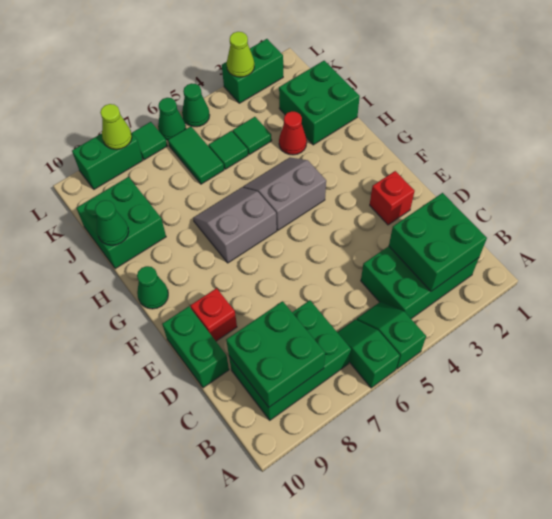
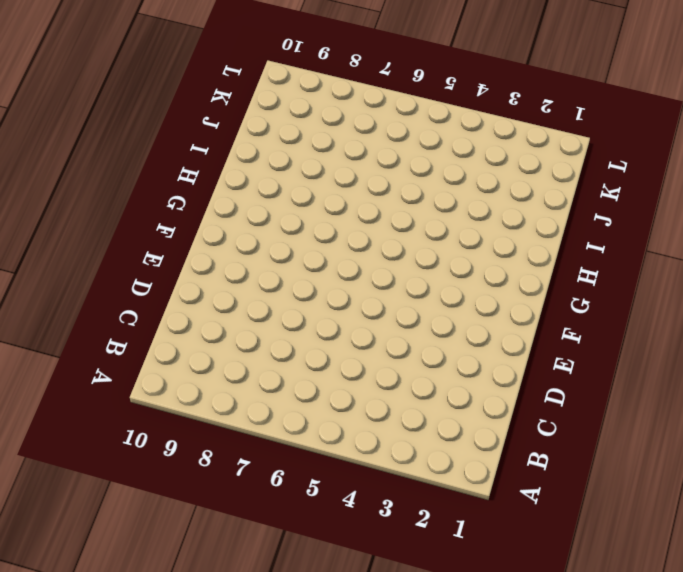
none -> green 1x2 slope [356,302,426,369]
none -> green 1x2 slope [337,320,400,388]
none -> green 2x3 brick [361,246,479,319]

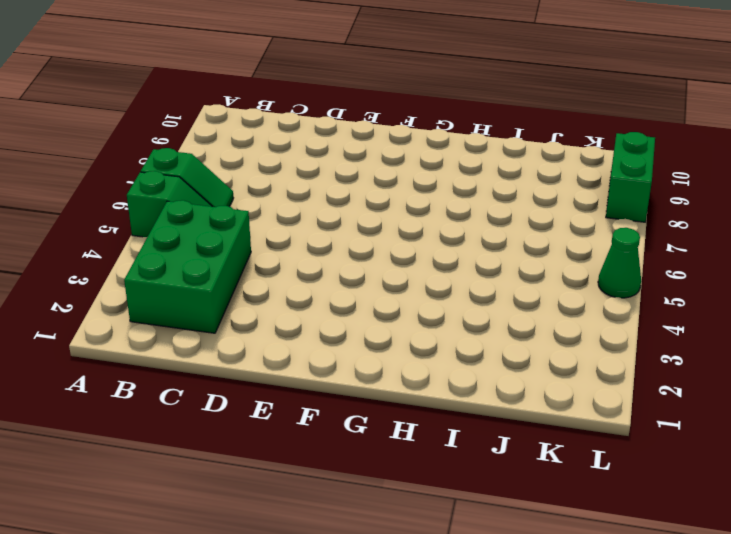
none -> green 2x3 brick [229,300,351,420]
none -> green 1x2 brick [162,306,229,388]
none -> red 1x1 brick [370,171,415,225]

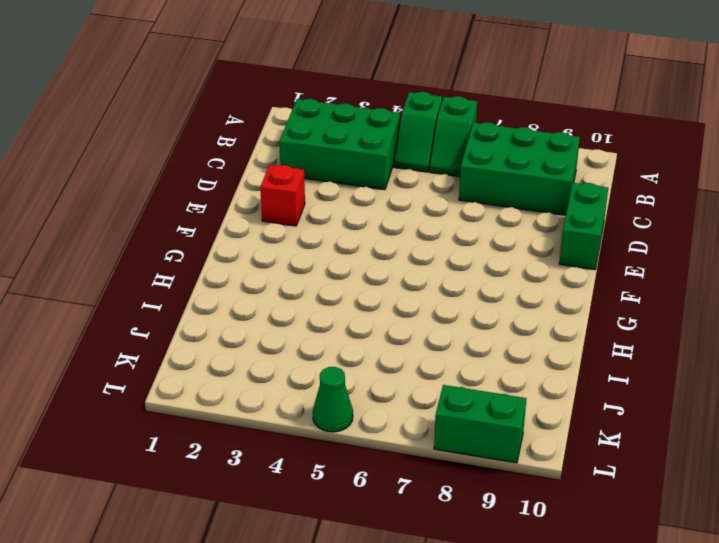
none -> red 1x1 brick [190,288,237,341]
none -> grey 2x2 slope [243,158,326,230]
none -> grey 2x2 slope [193,188,277,263]

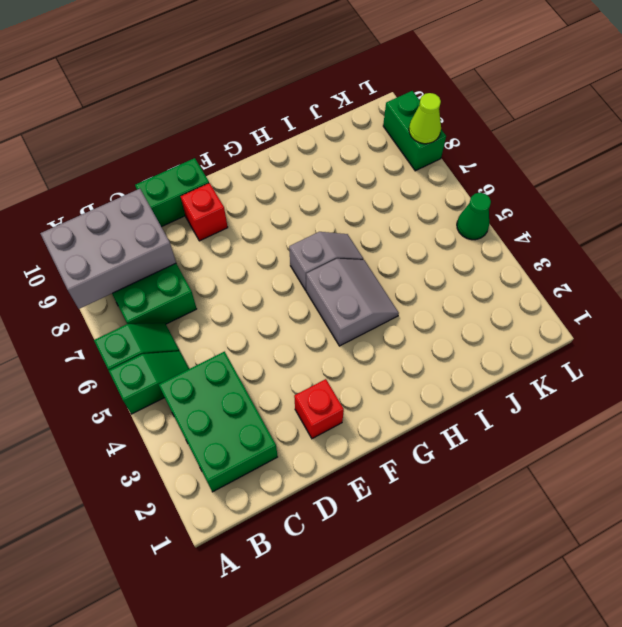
grey 2x3 brick [40,189,176,309] -> green 2x2 brick [226,301,325,407]
grey 1x2 slope [289,232,364,290] -> grey 2x2 slope [193,188,277,263]
none -> green 1x1 cone [137,266,168,309]
none -> green 2x2 brick [279,61,360,145]
none -> red 1x1 cone [279,112,307,155]

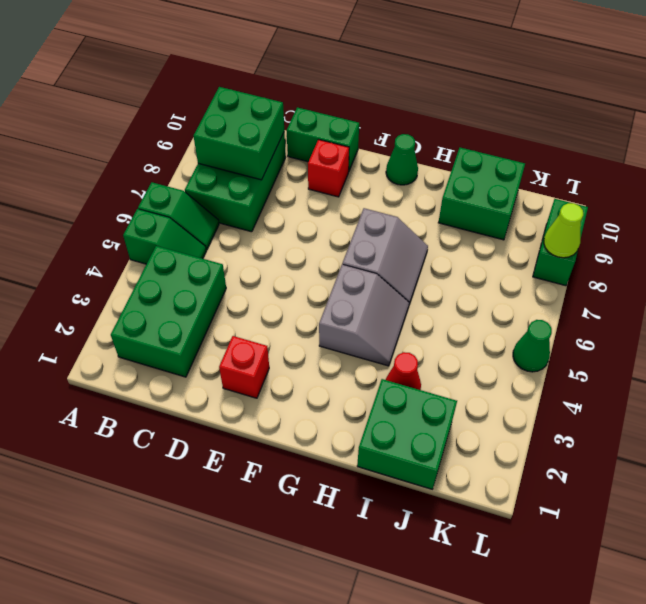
none -> green 1x1 tile [233,117,272,154]
none -> green 1x1 tile [209,131,248,169]
none -> green 1x2 tile [168,126,224,184]

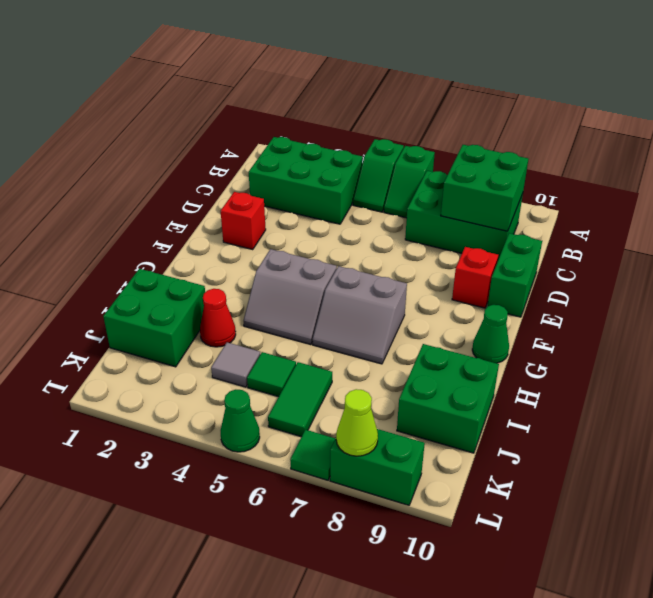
grey 1x1 tile [211,342,260,387] -> green 1x1 tile [233,117,272,154]
none -> green 1x2 brick [222,39,283,103]
none -> green 1x1 cone [158,98,186,140]
none -> green 2x2 brick [389,193,487,291]

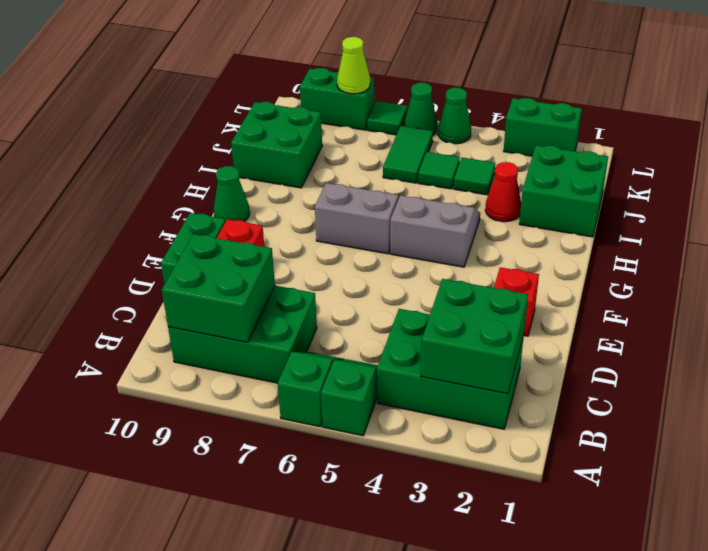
none -> green 1x1 cone [95,200,129,245]
none -> lime 1x1 cone [227,32,254,77]

